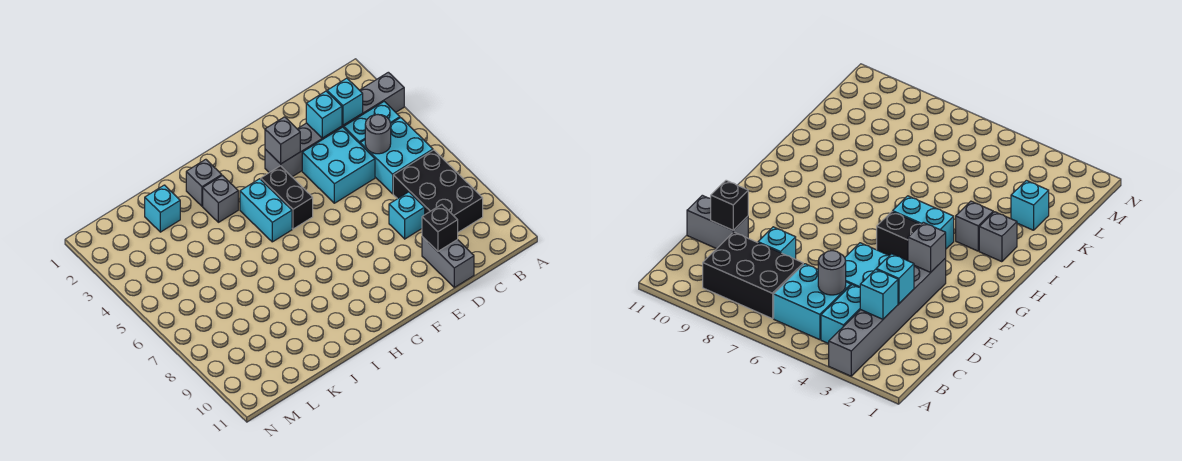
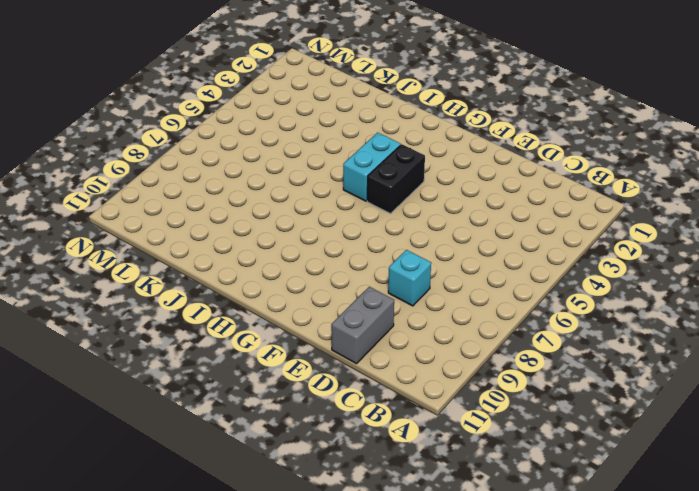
none -> grey 1x6 brick [265,72,404,177]
none -> cyan 1x2 brick [344,102,400,143]
none -> cyan 2x2 brick [360,118,433,194]

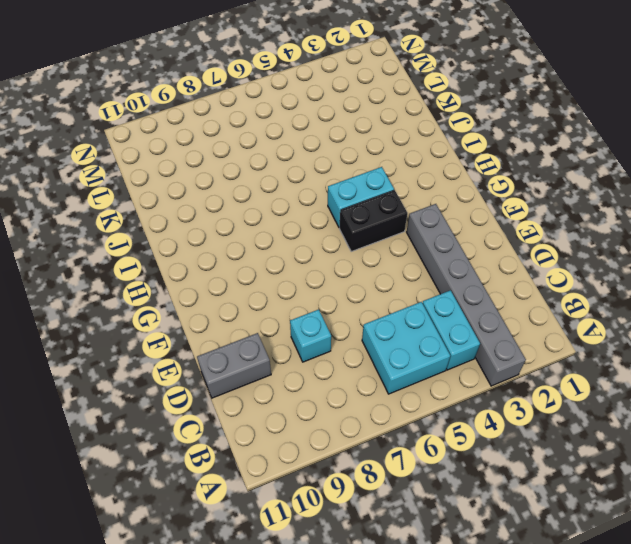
none -> black 2x3 brick [393,150,483,232]
none -> cyan 2x2 brick [302,127,375,203]
none -> grey 1x1 brick [186,159,222,206]

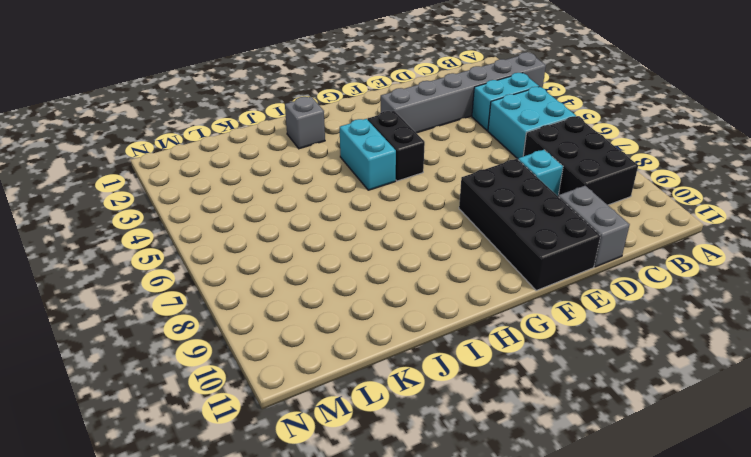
black 2x4 brick [459,159,600,290] -> none
none -> cyan 2x2 brick [302,127,375,203]
none -> grey 1x1 brick [203,175,238,222]
none -> cyan 1x1 brick [145,185,180,232]

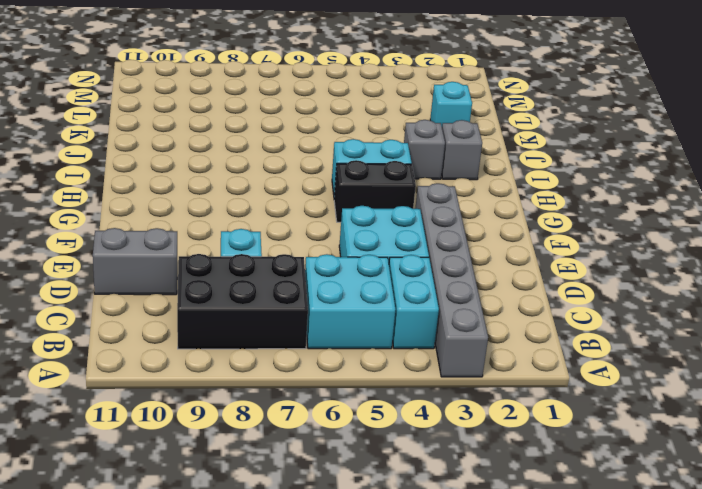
none -> cyan 1x1 brick [327,78,363,125]
none -> grey 1x1 round brick [365,114,391,154]
none -> cyan 1x1 brick [306,91,342,138]

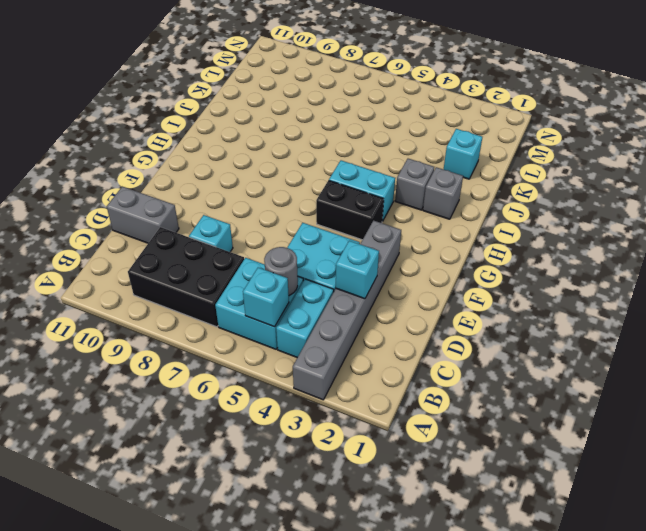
cyan 1x1 brick [243,268,289,327] -> cyan 1x1 brick moved to [327,78,363,125]
none -> black 1x1 brick [422,205,458,251]
none -> grey 1x1 brick [265,117,300,164]

